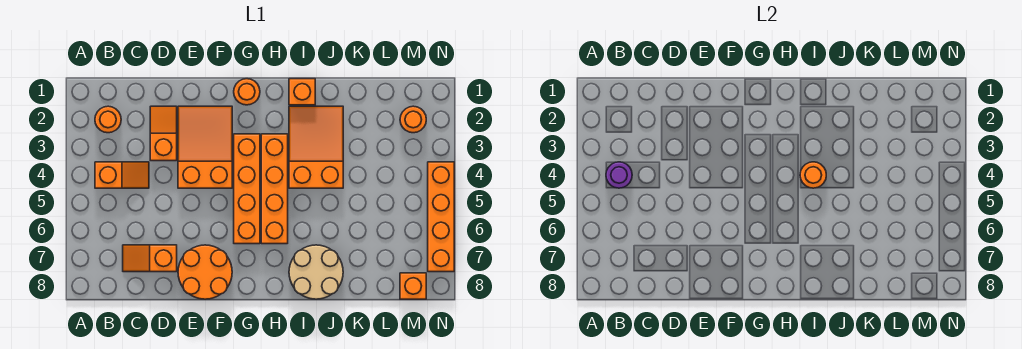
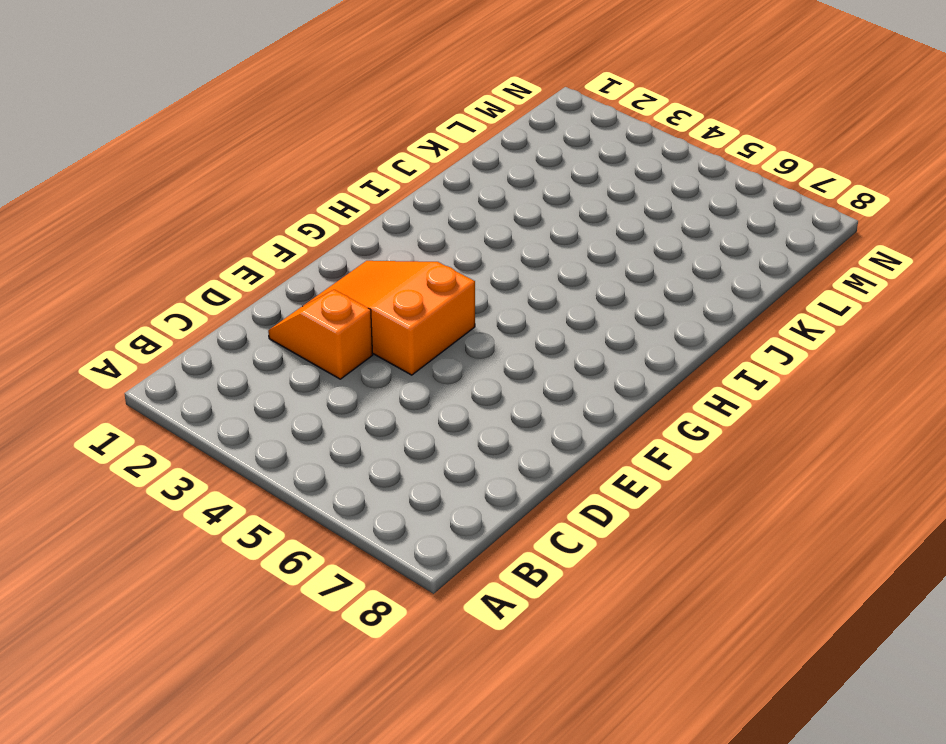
none -> orange 1x1 round brick [95,106,121,133]
none -> orange 1x2 slope [95,162,149,188]
none -> orange 1x2 slope [123,245,177,272]

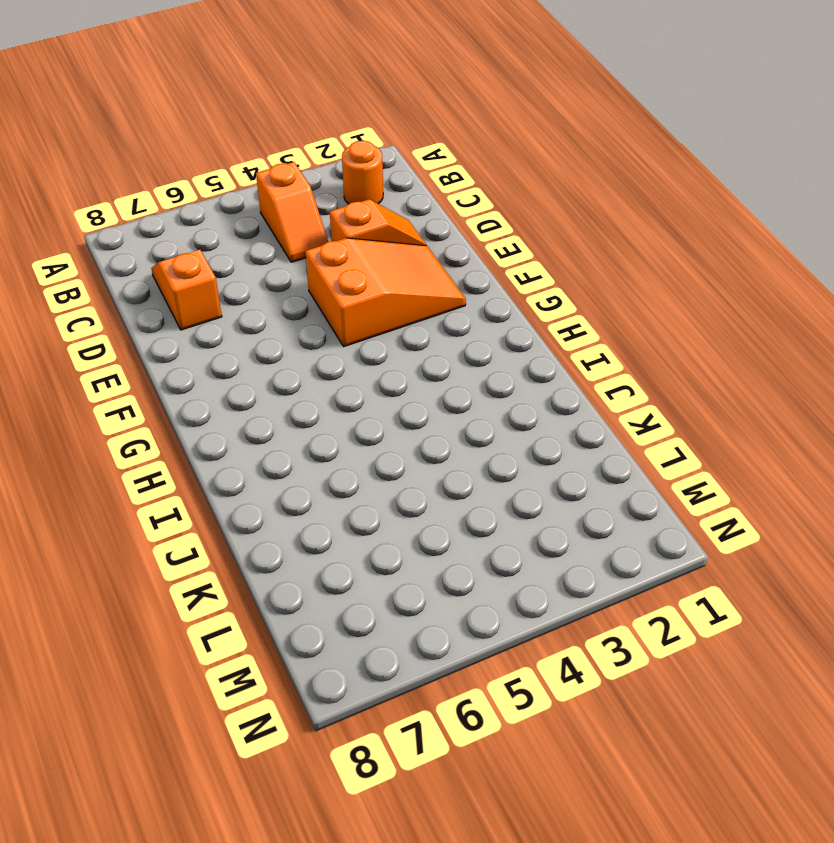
none -> orange 2x2 round brick [178,245,232,299]
none -> orange 1x1 round brick [234,79,260,105]
none -> orange 1x4 brick [234,134,260,244]

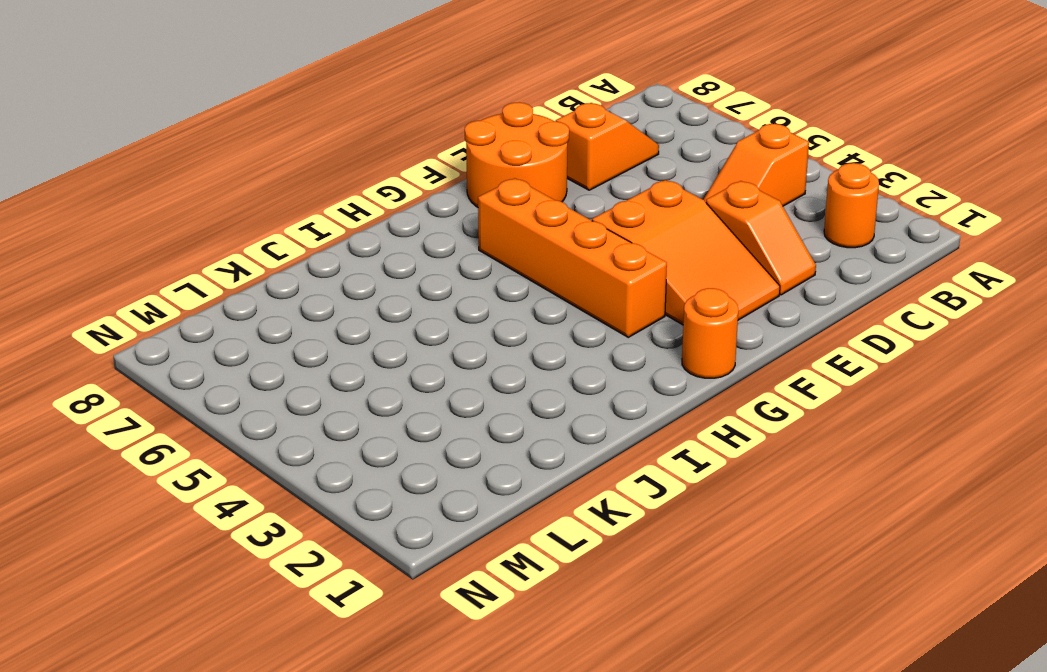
none -> orange 1x4 brick [261,134,288,244]
none -> orange 1x1 brick [289,79,315,105]
none -> orange 2x3 slope [289,106,343,188]

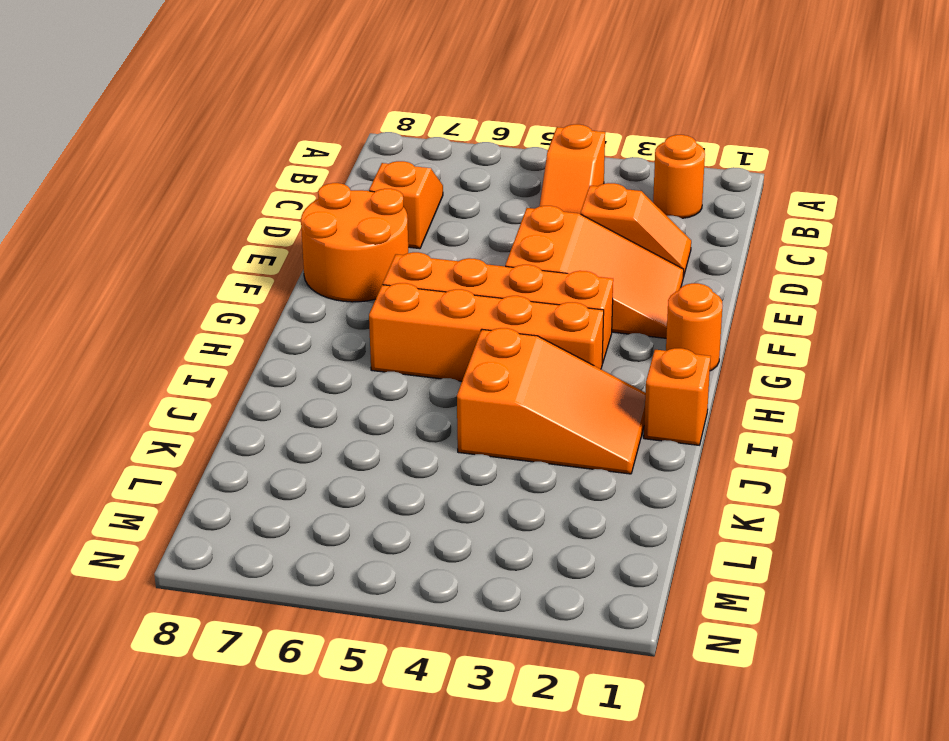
none -> tan 2x2 round brick [289,245,343,299]
none -> orange 1x1 round brick [400,106,426,133]
none -> orange 1x1 brick [400,273,426,299]

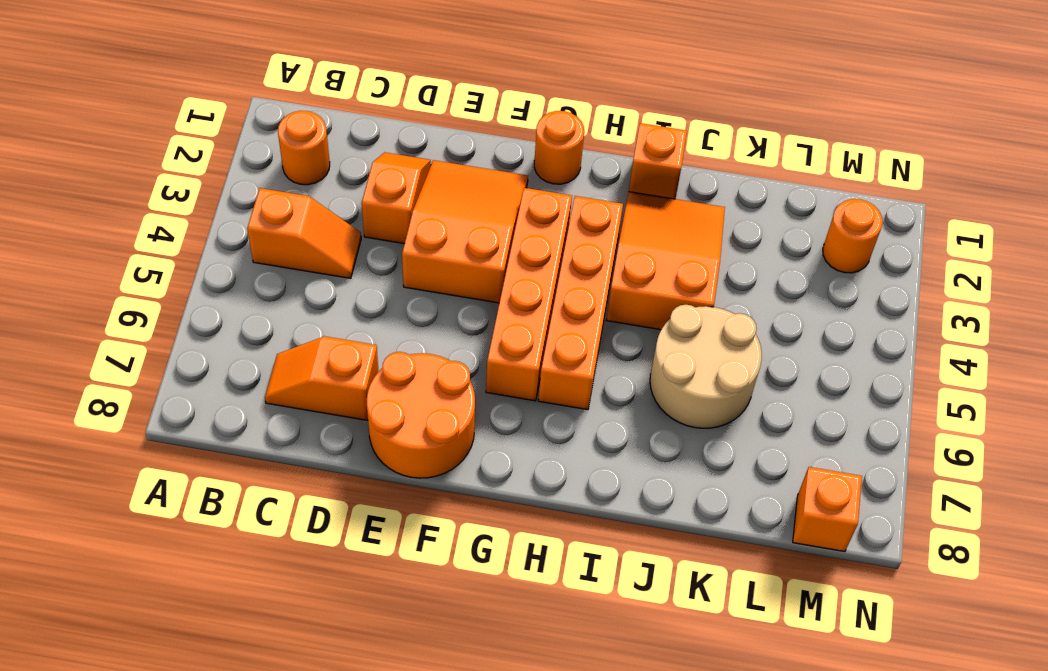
tan 2x2 round brick [650,305,762,428] -> tan 2x2 round brick moved to [289,245,343,299]
none -> orange 1x4 brick [428,162,454,272]
none -> purple 1x1 round brick [606,162,632,188]
none -> orange 1x1 round brick [800,162,826,188]

